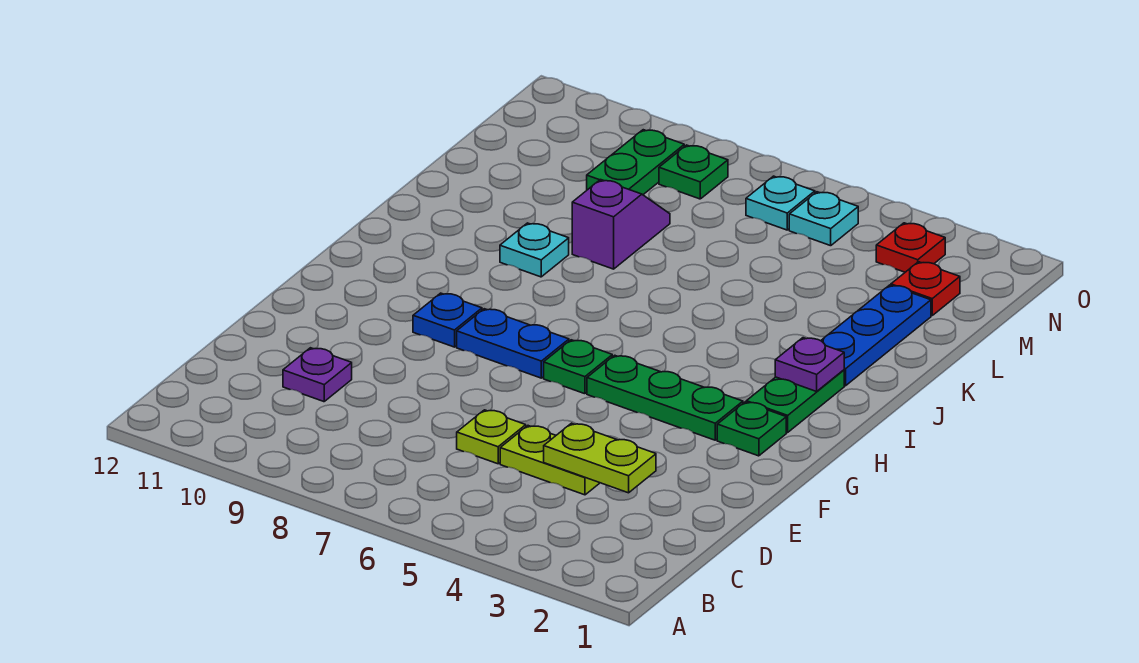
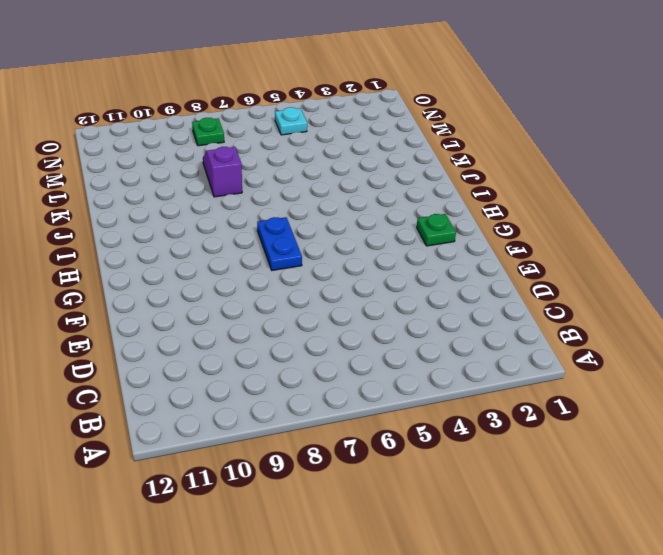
blue 1x2 plate [257,217,302,270] -> blue 1x2 plate turned to [457,309,569,378]
none -> lime 1x2 plate [500,426,599,495]
none -> lime 1x1 plate [457,410,526,464]
none -> purple 1x1 plate [283,348,352,402]

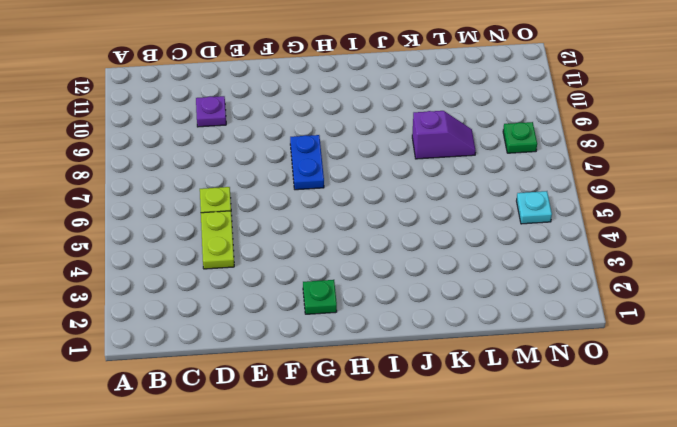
none -> green 1x3 plate [587,355,743,440]
none -> green 1x1 plate [544,340,612,394]
none -> blue 1x1 plate [413,293,482,347]

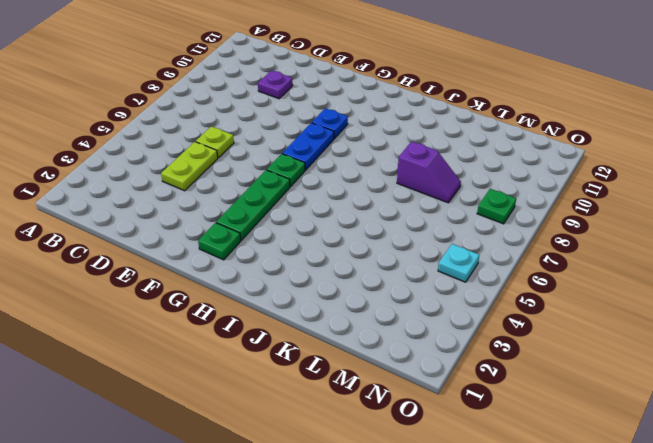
none -> green 1x2 plate [746,370,844,432]
none -> blue 1x3 plate [821,285,931,386]
none -> cyan 1x1 plate [500,223,569,277]

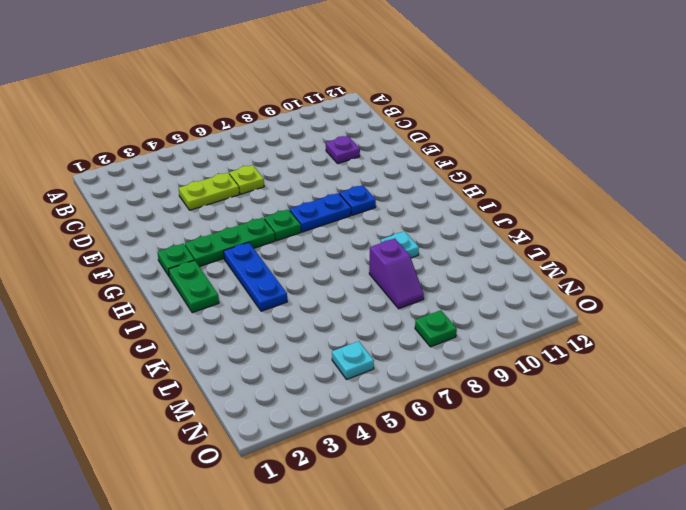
blue 1x3 plate [224,242,287,311] -> blue 1x3 plate moved to [821,285,931,386]
none -> red 1x1 plate [891,262,960,315]
none -> green 1x2 plate [587,130,684,195]
none -> red 1x1 plate [876,223,945,272]

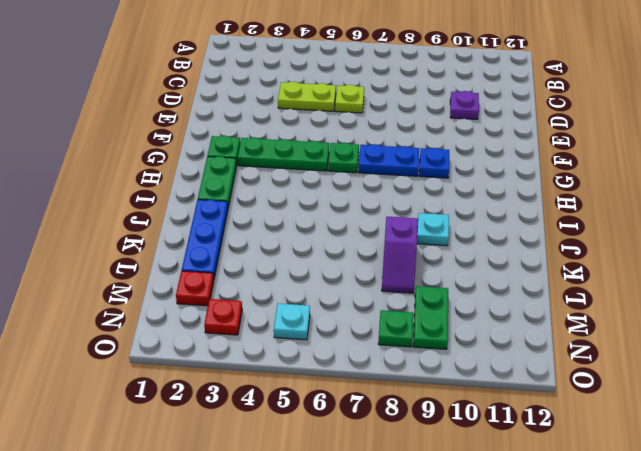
none -> cyan 1x1 plate [746,176,815,230]
none -> lime 1x2 plate [544,423,656,493]
none -> purple 1x1 plate [775,338,844,391]

